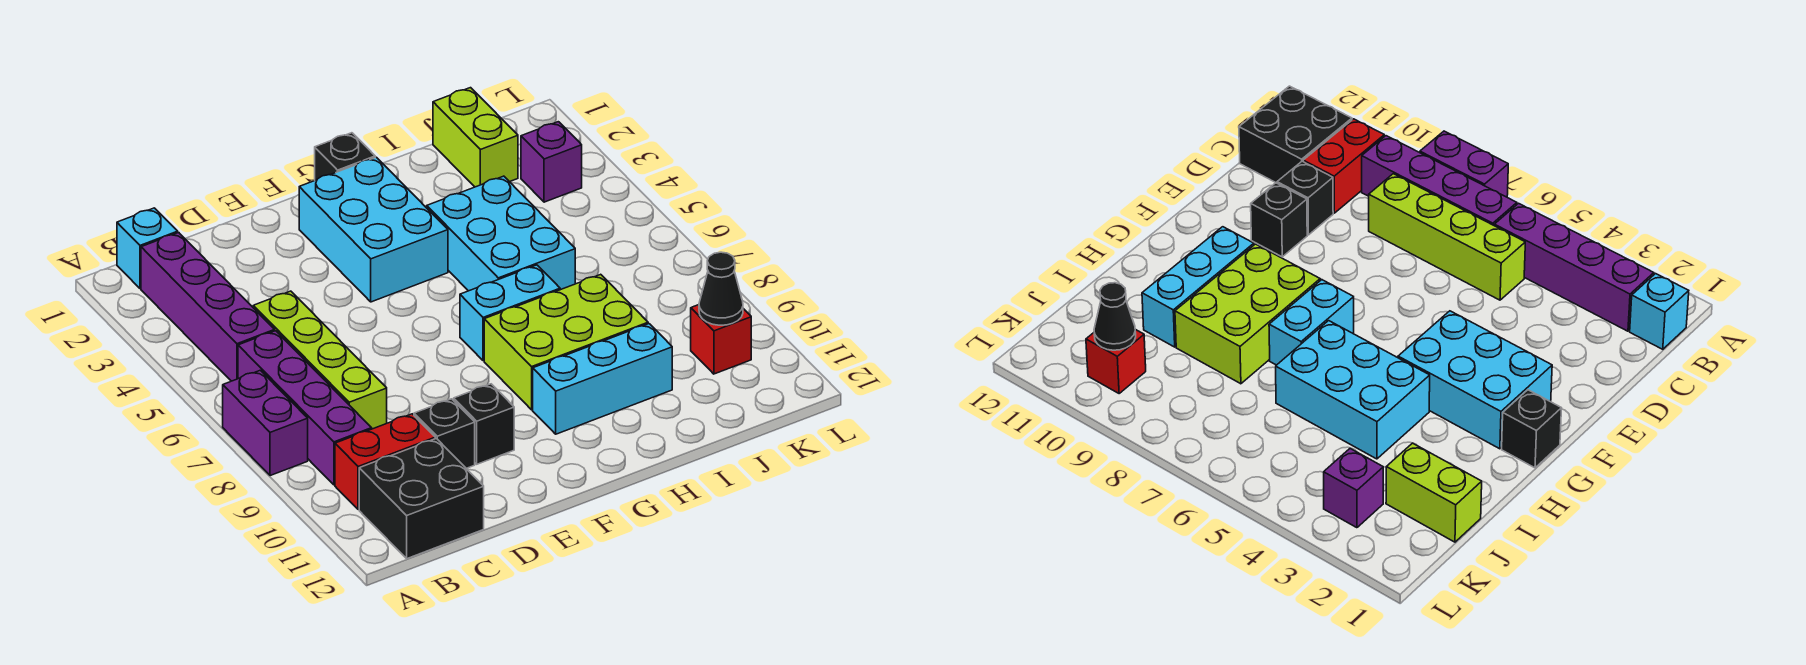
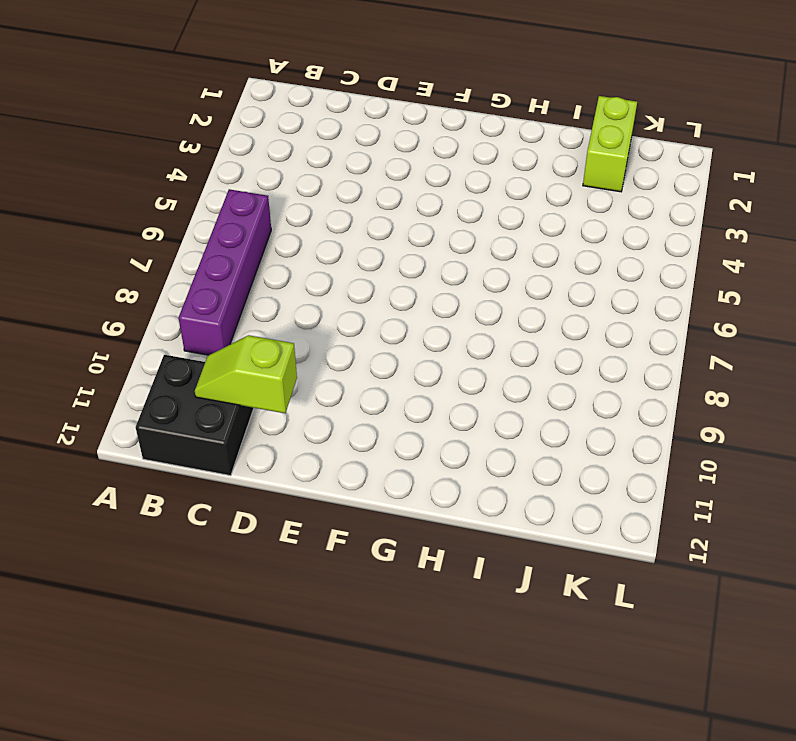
lime 1x2 slope [195,335,297,413] -> none
none -> purple 1x2 brick [223,370,308,476]
none -> cyan 1x1 brick [117,208,178,289]
none -> purple 1x4 brick [141,233,275,381]

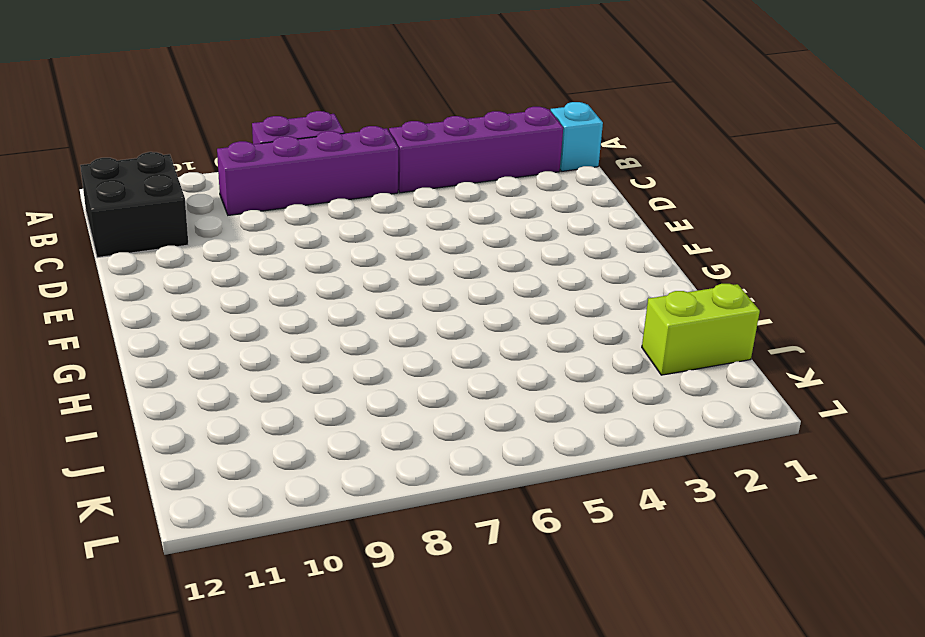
none -> red 1x2 brick [335,414,435,510]
none -> lime 1x4 brick [253,291,387,429]
none -> black 1x1 brick [414,399,475,468]

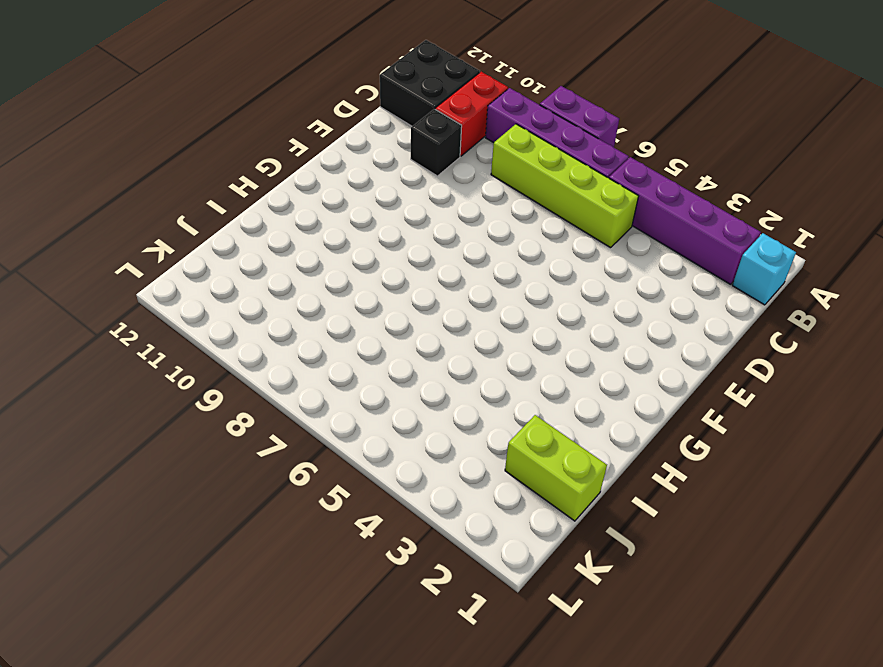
none -> black 1x1 brick [454,384,514,464]
none -> cyan 2x3 brick [299,157,448,302]
none -> black 1x1 brick [315,133,375,180]

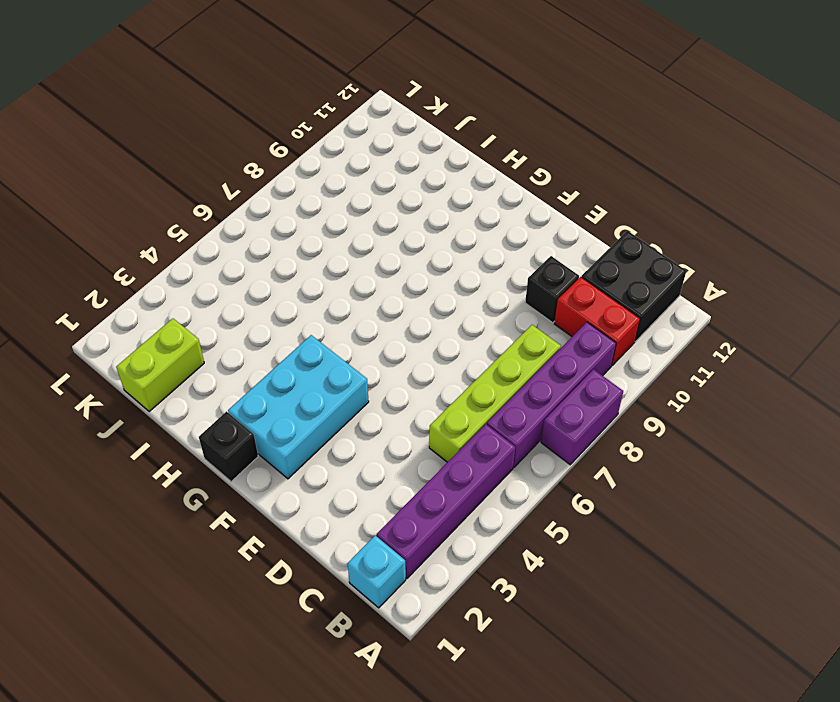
none -> black 1x1 brick [454,384,514,464]
none -> cyan 1x2 brick [460,265,560,361]
none -> lime 2x3 brick [484,274,648,410]

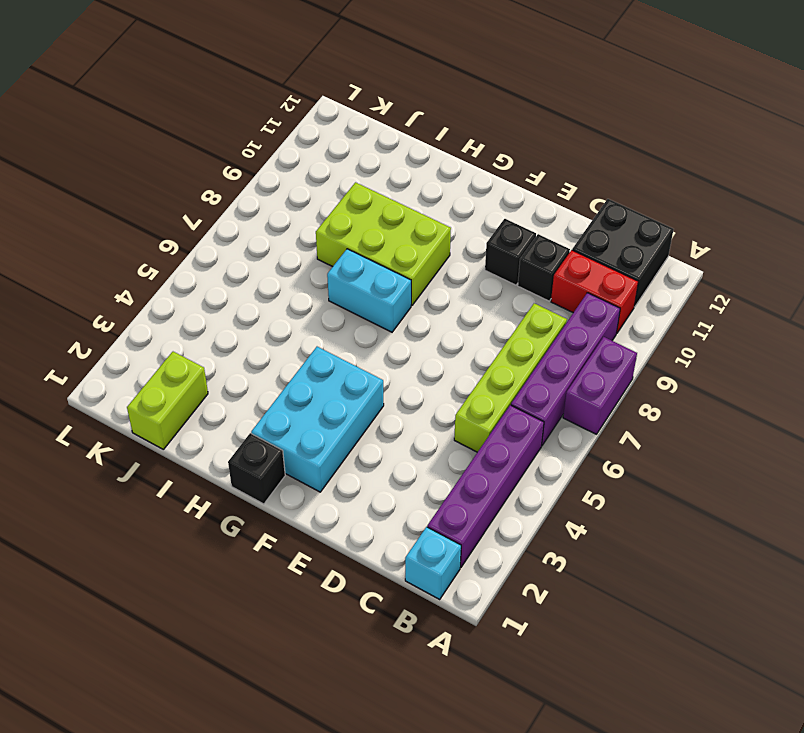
none -> cyan 1x3 brick [533,324,672,434]
none -> cyan 2x3 brick [427,176,575,291]
none -> purple 1x1 brick [521,122,582,202]

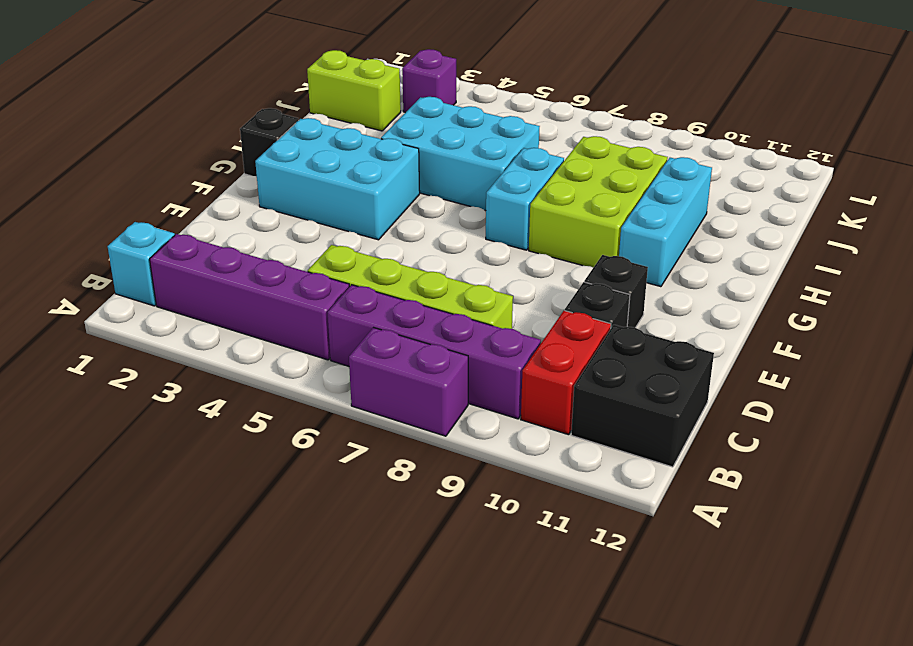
none -> red 1x1 brick [691,305,751,374]
none -> black 1x1 cone [699,252,743,325]

